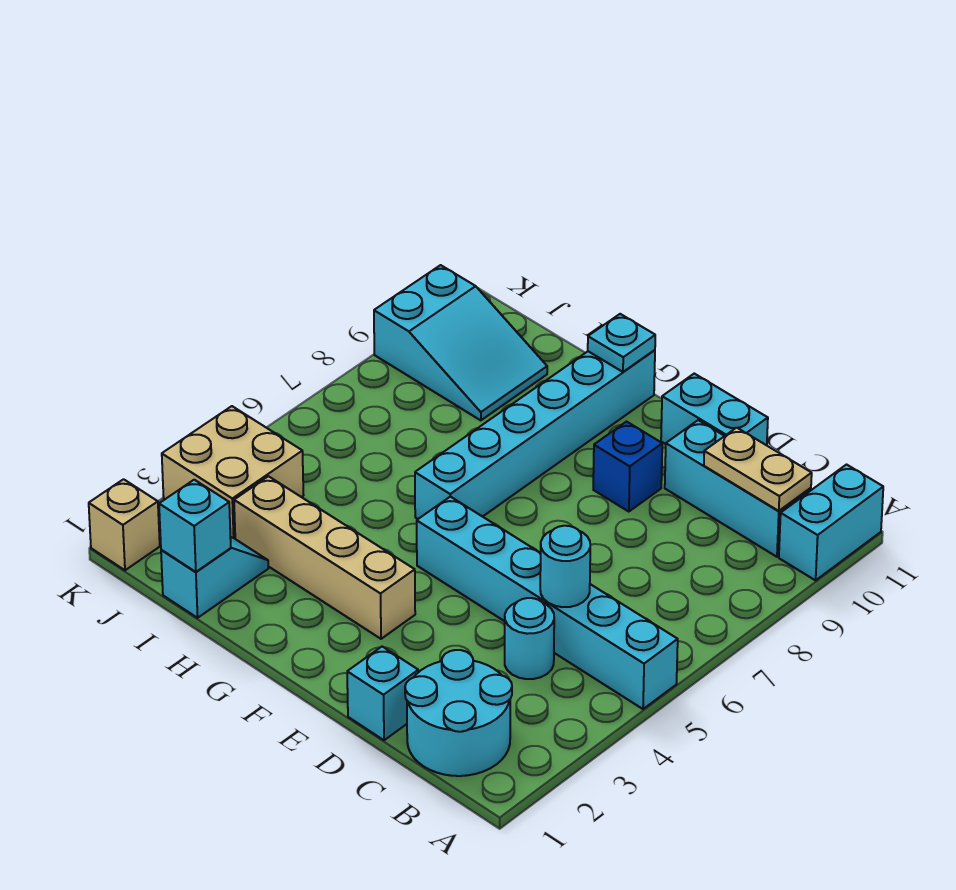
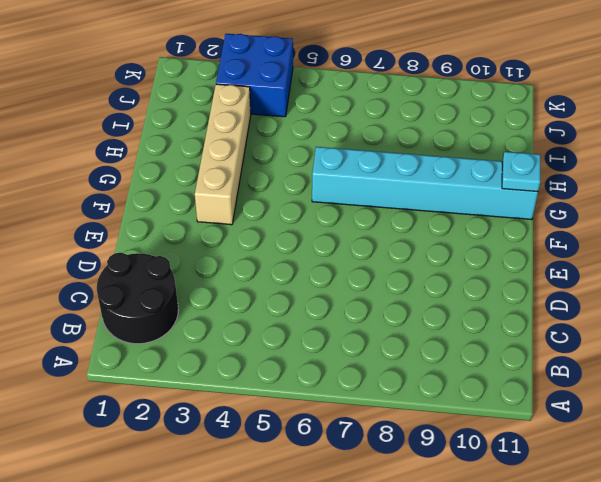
black 2x2 round brick [97,253,178,344] -> cyan 2x2 round brick [405,650,512,776]
blue 2x2 brick [216,34,293,117] -> tan 2x2 brick [162,406,304,539]
none -> cyan 1x6 brick [417,497,678,709]
none -> cyan 1x2 brick [779,465,883,580]
none -> cyan 1x3 brick [665,420,811,557]

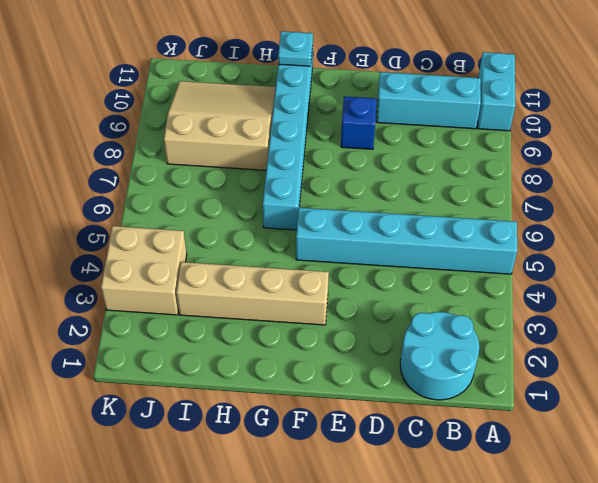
tan 3x3 slope [164,81,276,170] -> cyan 2x3 slope [374,265,547,420]
none -> cyan 1x1 round brick [505,598,554,679]
none -> cyan 1x1 brick [347,647,418,740]
none -> cyan 1x2 brick [661,374,768,445]

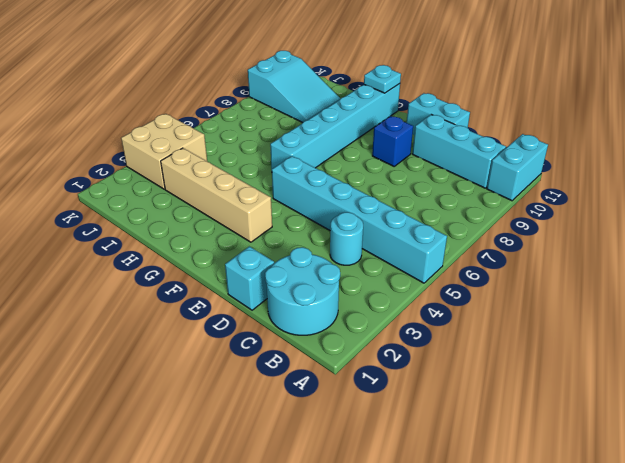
none -> cyan 1x2 slope [161,537,268,618]
none -> tan 1x1 brick [89,479,160,570]
none -> tan 1x2 plate [704,428,812,511]

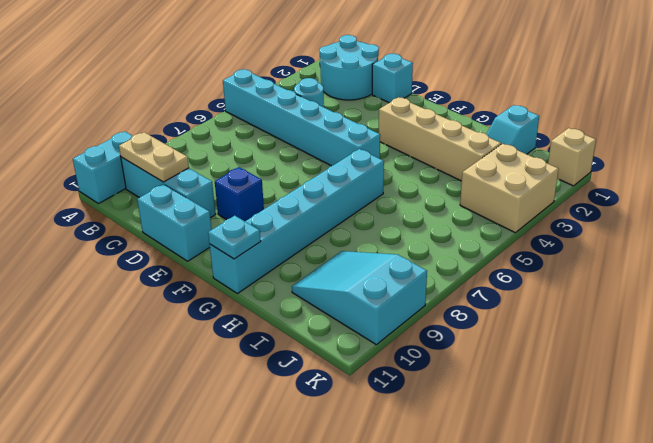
none -> cyan 1x1 round brick [540,526,590,607]
none -> cyan 1x1 brick [159,480,231,572]

